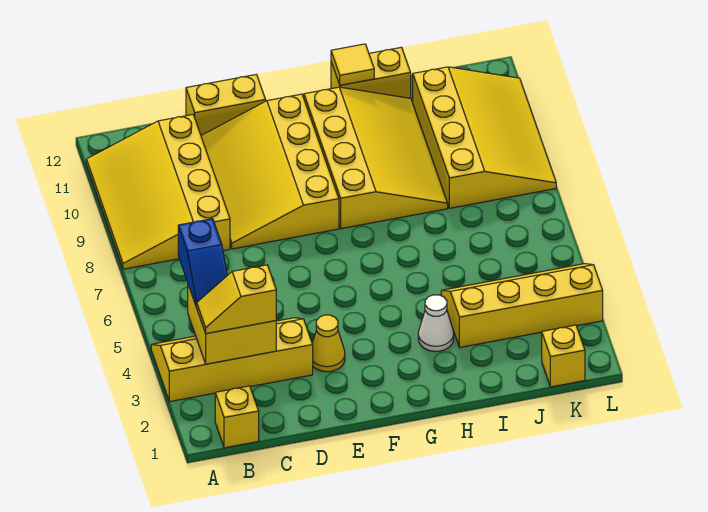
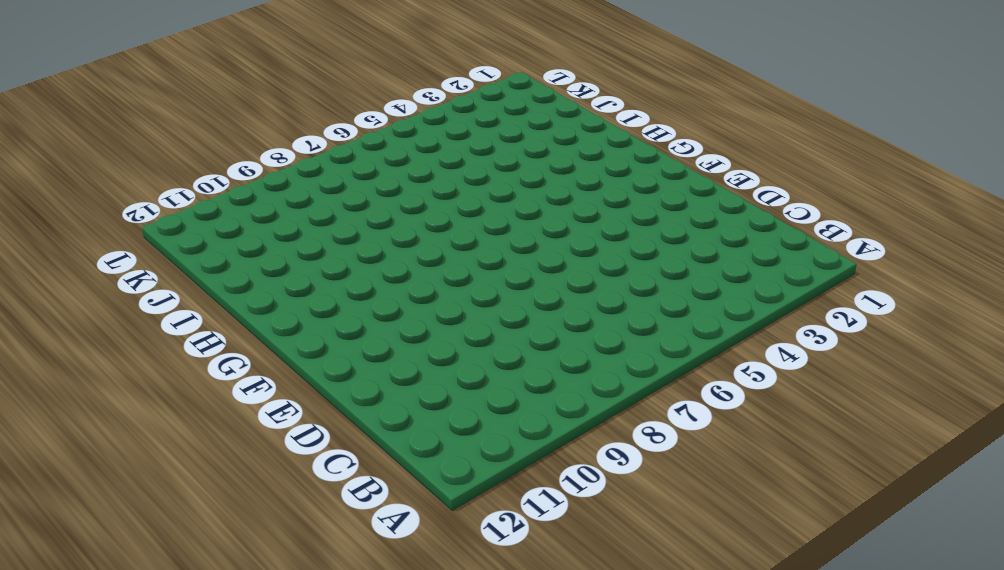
none -> yellow 2x4 slope [151,318,313,402]
none -> yellow 3x4 slope [86,115,230,269]
none -> yellow 1x1 brick [215,386,259,448]

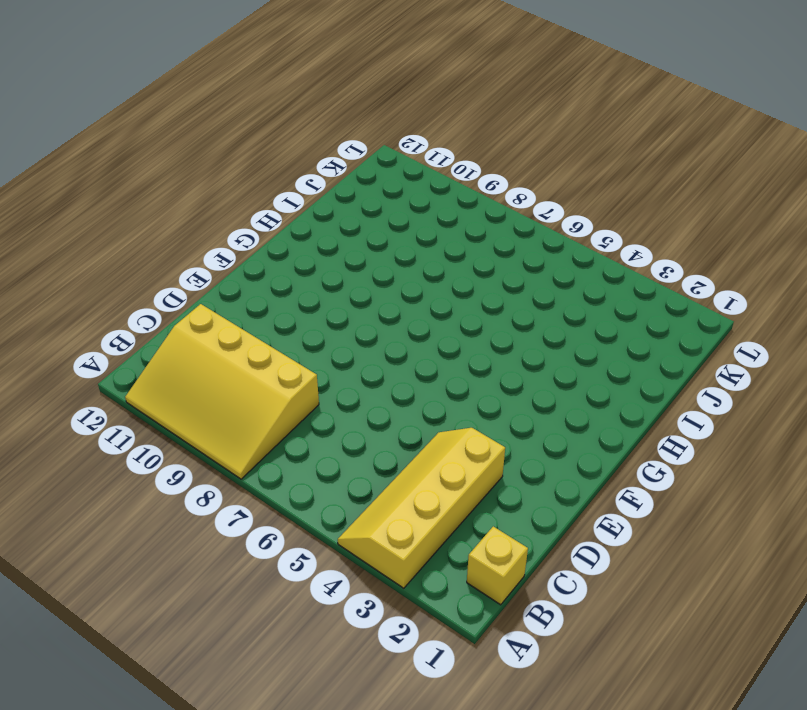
none -> yellow 3x4 slope [201,94,339,249]
none -> yellow 1x2 brick [186,74,266,135]
none -> yellow 1x1 cone [312,315,345,372]

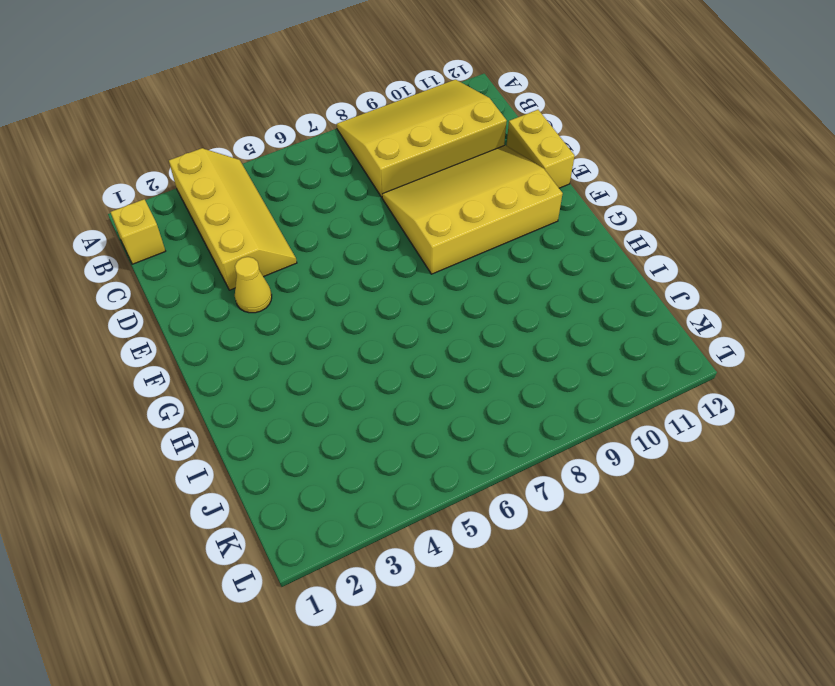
none -> yellow 3x4 slope [304,87,448,229]
none -> white 1x1 cone [418,295,454,352]
none -> yellow 1x2 brick [331,47,411,98]

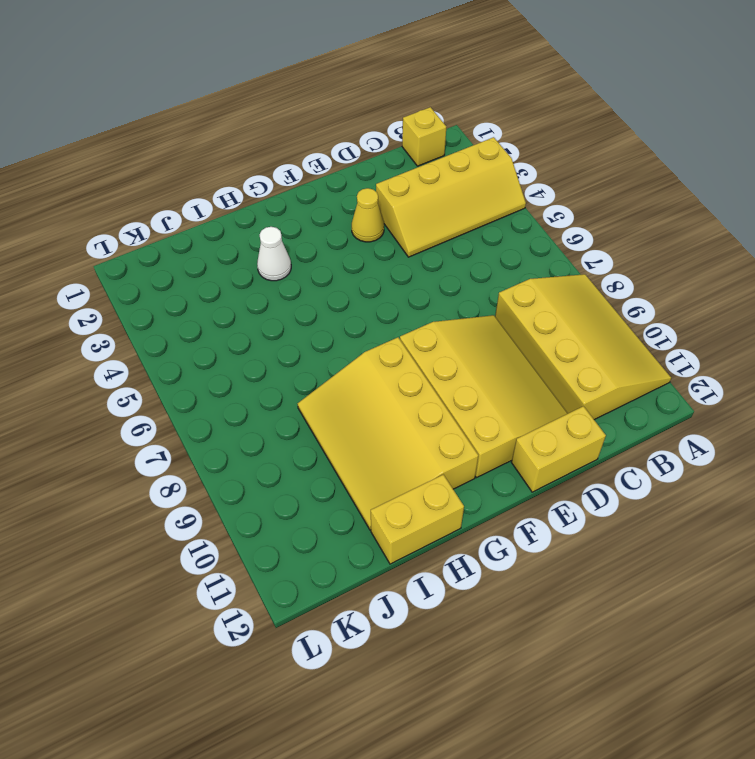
none -> yellow 2x4 slope [441,264,603,347]
none -> yellow 3x4 slope [413,67,556,208]
none -> yellow 1x1 brick [542,325,585,387]

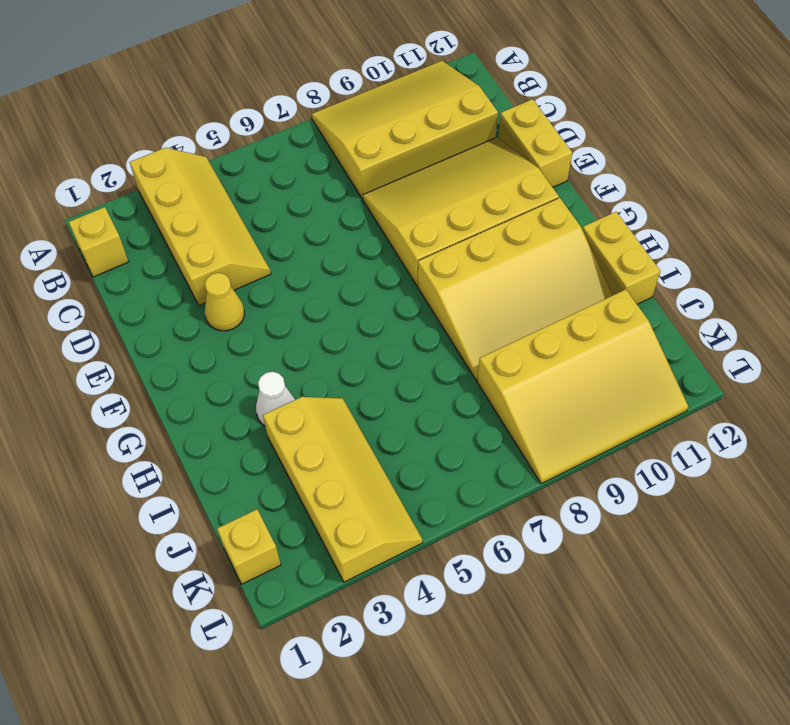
none -> yellow 2x2 brick [188,275,276,364]
none -> yellow 1x1 tile [331,44,374,85]
none -> yellow 1x2 slope [197,265,276,333]

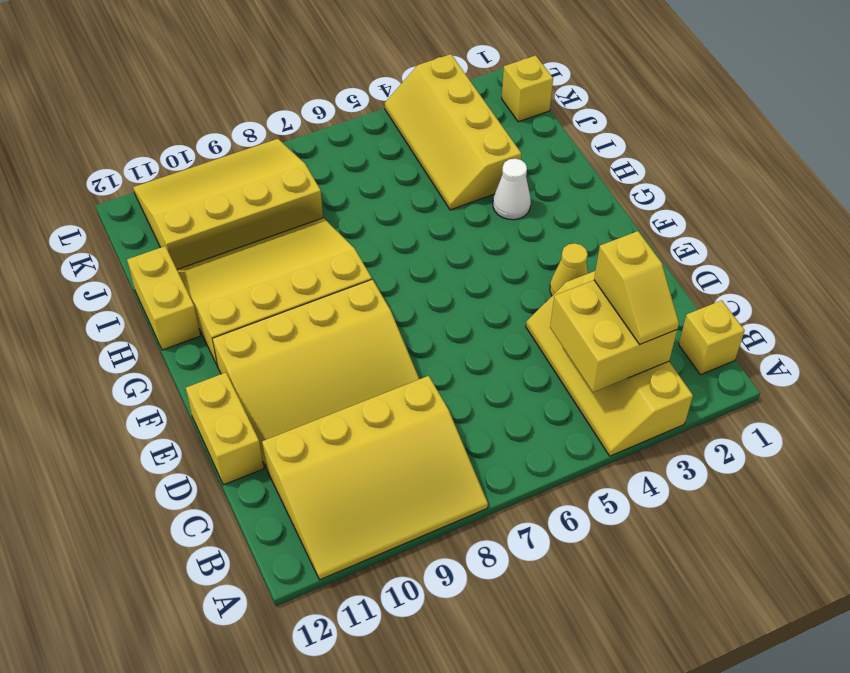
none -> yellow 1x1 tile [331,44,374,85]
none -> blue 1x2 slope [178,219,227,307]

